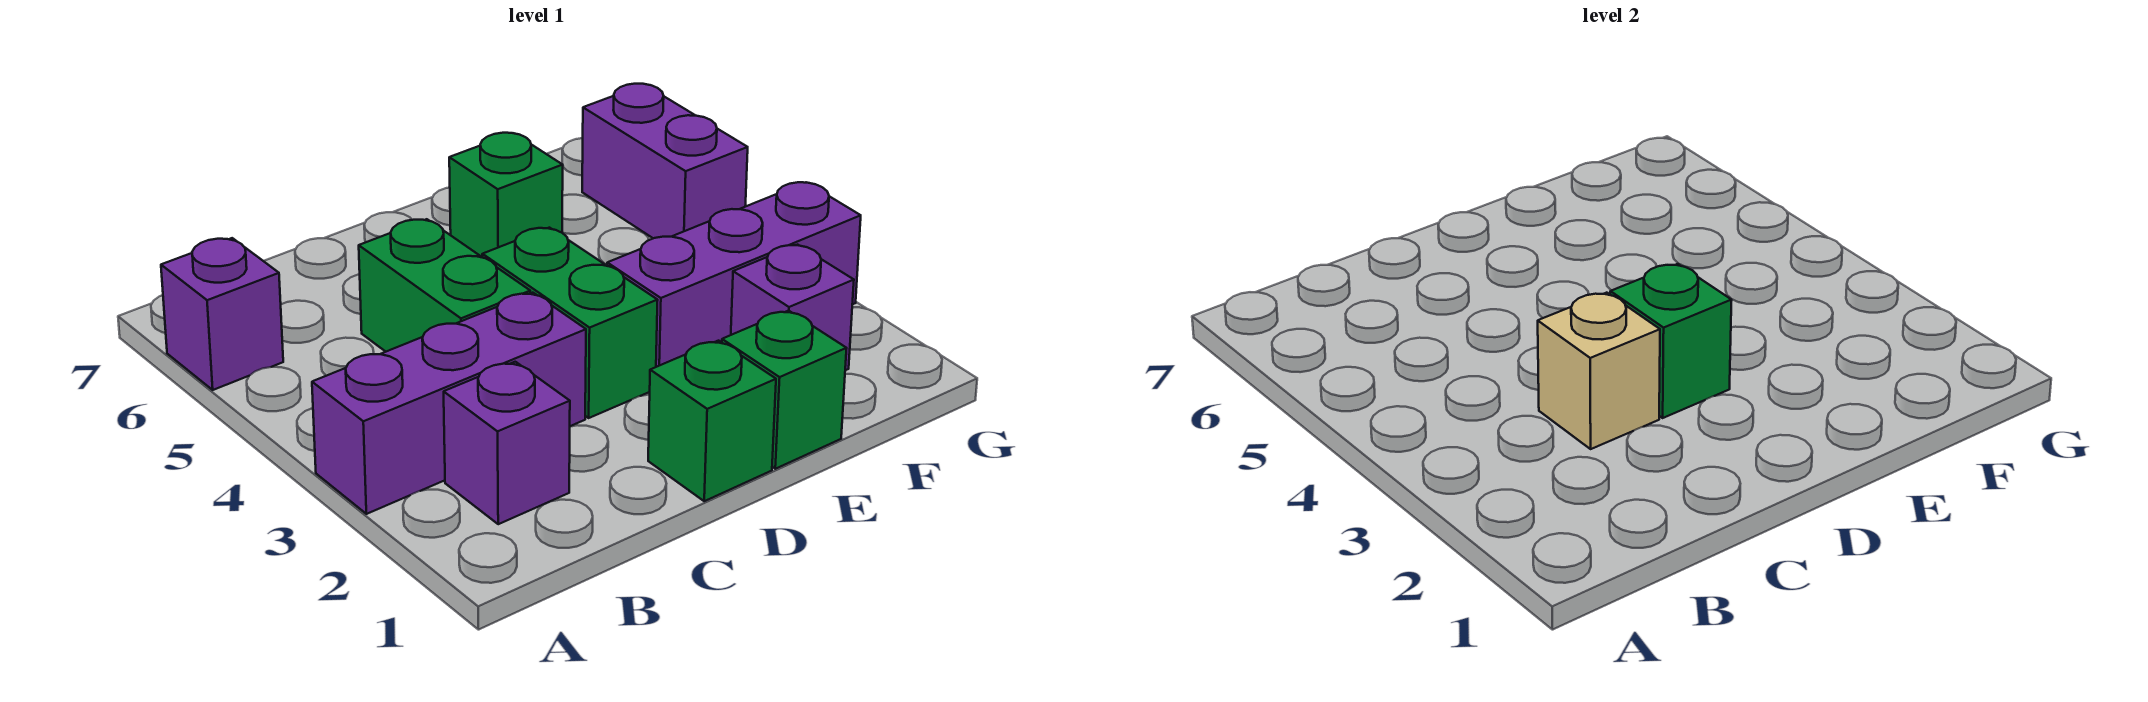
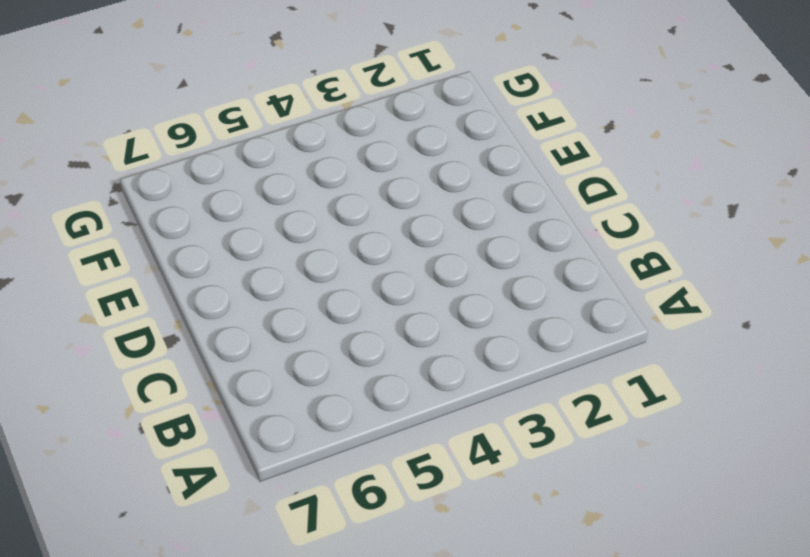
none -> purple 1x3 brick [312,293,586,514]
none -> purple 1x1 brick [161,238,283,390]
none -> purple 1x1 brick [444,362,570,524]

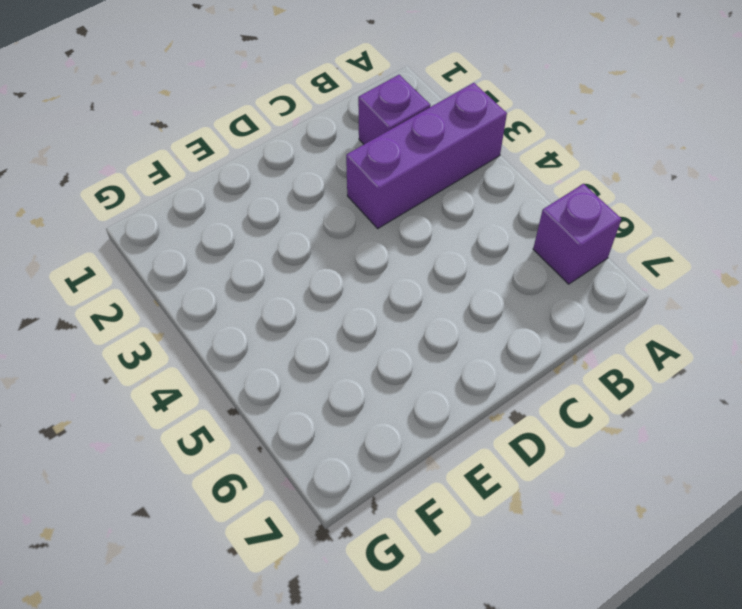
none -> green 1x2 brick [359,219,530,352]
none -> green 1x1 brick [648,341,776,501]
none -> green 1x2 brick [482,228,658,418]

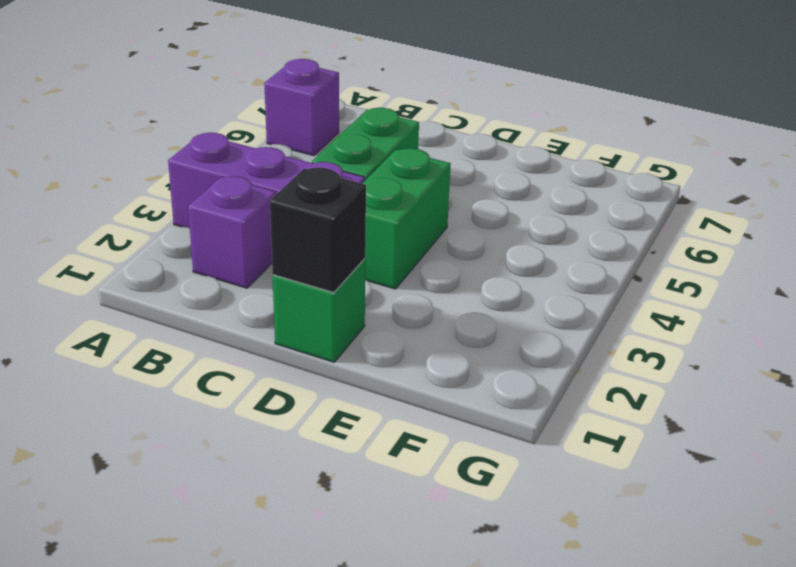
black 1x1 brick [270,168,366,293] -> none
none -> green 1x1 brick [722,311,847,469]
none -> purple 1x3 brick [607,182,861,367]
none -> green 1x1 brick [449,133,563,257]

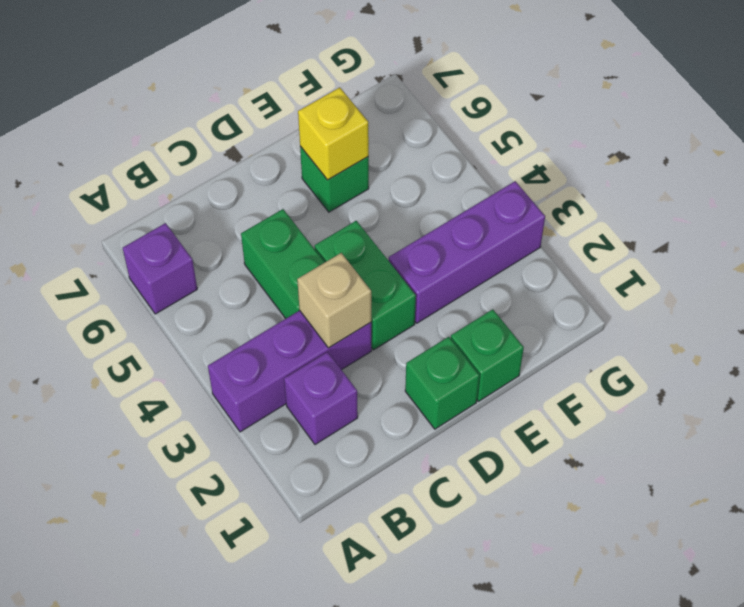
yellow 1x1 brick [298,87,369,180] -> none
none -> purple 1x1 brick [731,245,854,370]
none -> purple 1x2 brick [582,84,748,238]
none -> green 1x1 brick [1610,264,1732,418]

